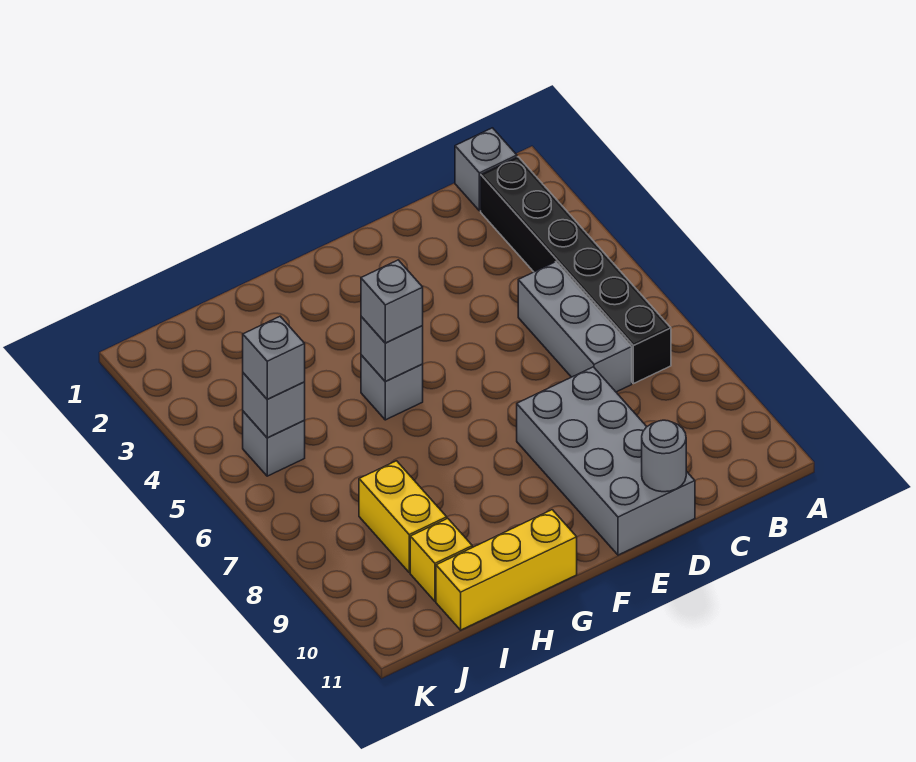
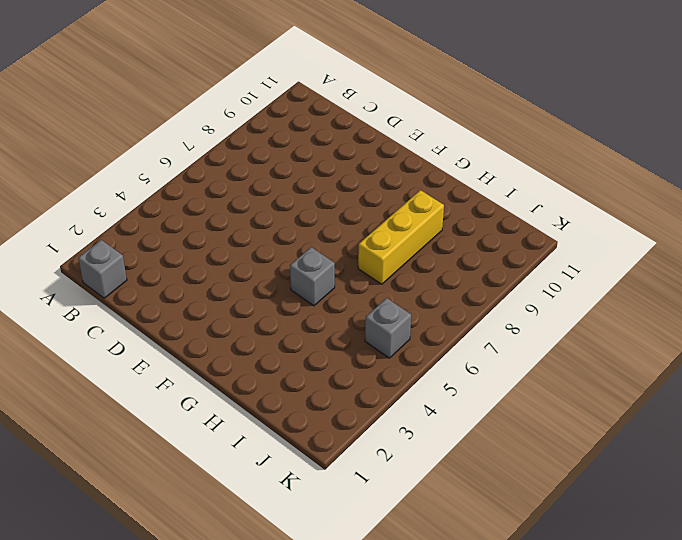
yellow 1x3 brick [358,190,444,284] -> yellow 1x3 brick turned to [436,510,577,630]
none -> black 1x6 brick [481,157,671,384]
none -> grey 1x3 brick [518,262,632,392]
none -> grey 2x4 brick [517,367,695,555]

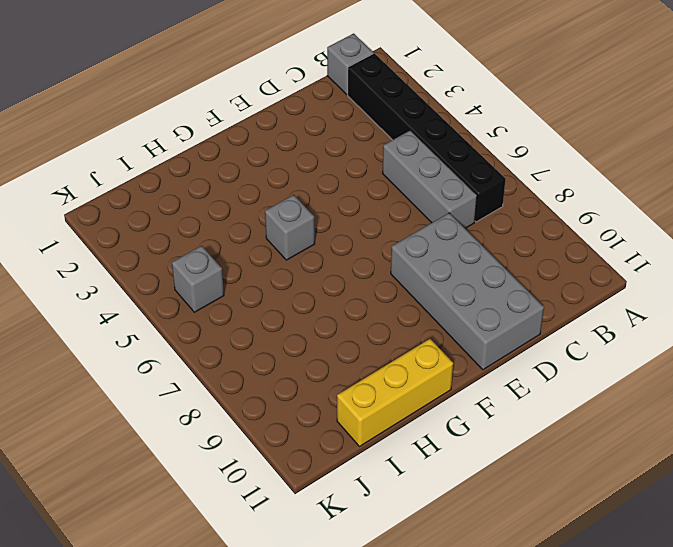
none -> yellow 1x2 brick [359,461,447,573]
none -> yellow 1x1 brick [410,518,472,601]
none -> grey 1x1 round brick [642,420,686,492]

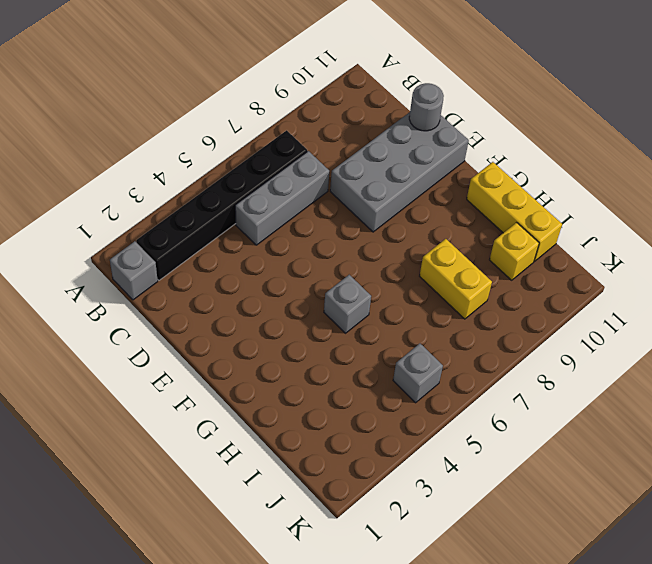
yellow 1x2 brick [420,239,492,319] -> yellow 1x2 brick turned to [359,461,447,573]
none -> grey 1x1 brick [361,317,423,382]
none -> grey 1x1 brick [243,373,305,438]
none -> grey 1x1 brick [361,260,423,343]

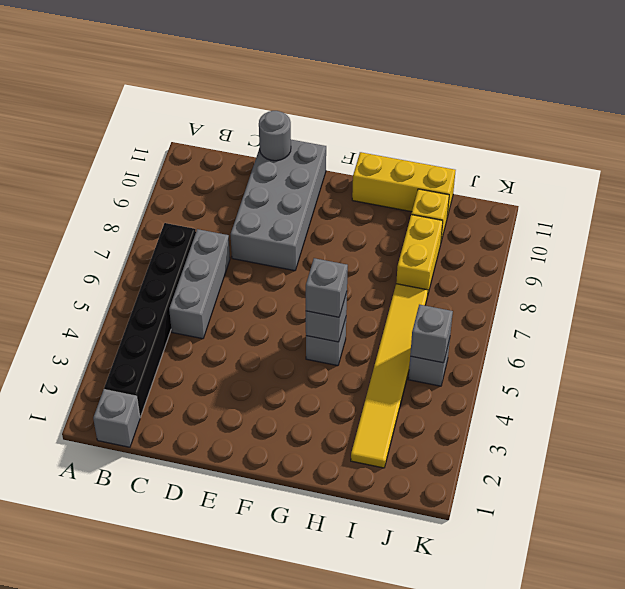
yellow 1x6 tile [351,284,428,468] -> none
none -> grey 1x1 brick [243,316,305,399]

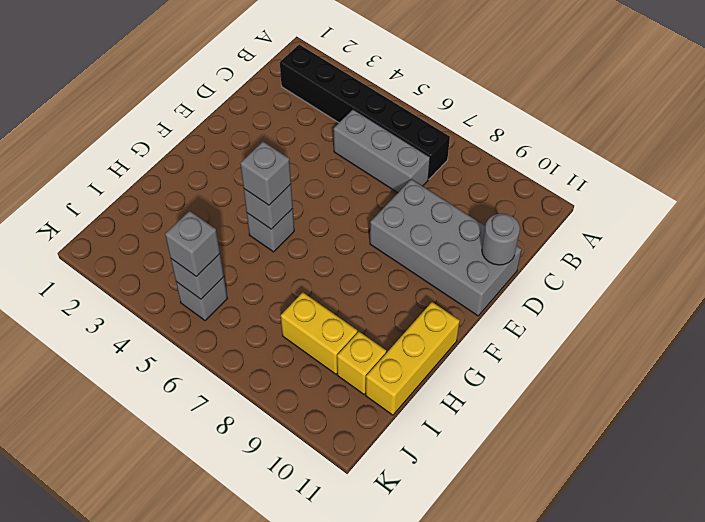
none -> grey 1x1 brick [455,128,517,211]

